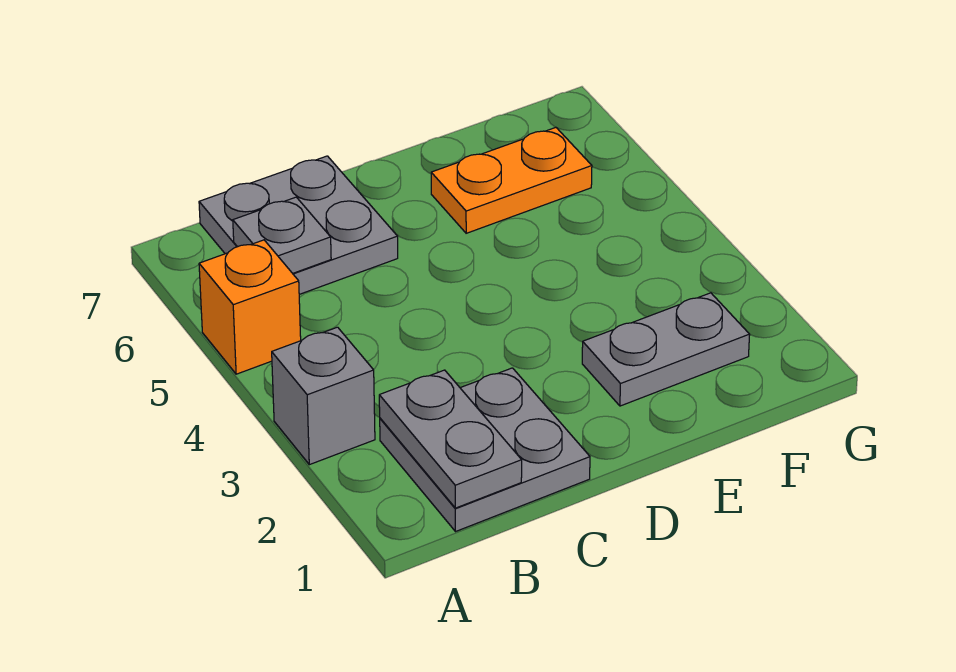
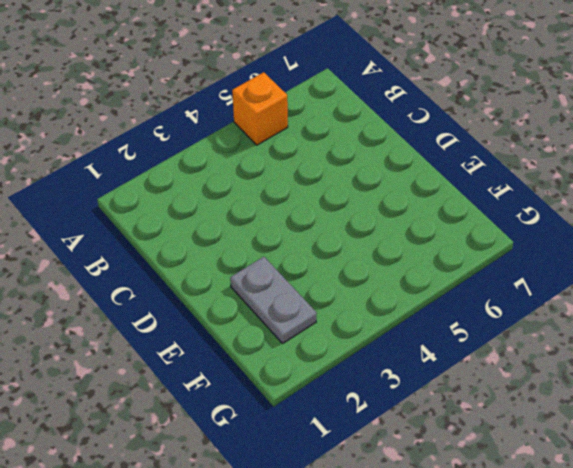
none -> grey 1x1 brick [272,327,375,465]
none -> grey 2x2 plate [380,368,590,532]

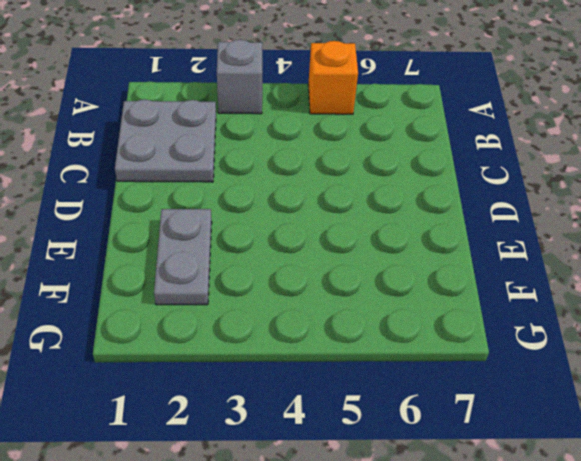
none -> grey 2x2 plate [199,156,398,294]
none -> orange 1x2 plate [431,127,592,233]

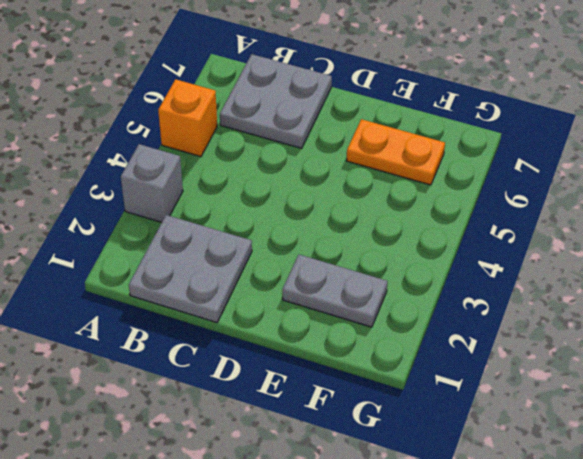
none -> grey 1x2 plate [379,370,522,508]
none -> grey 1x1 plate [233,197,331,273]

